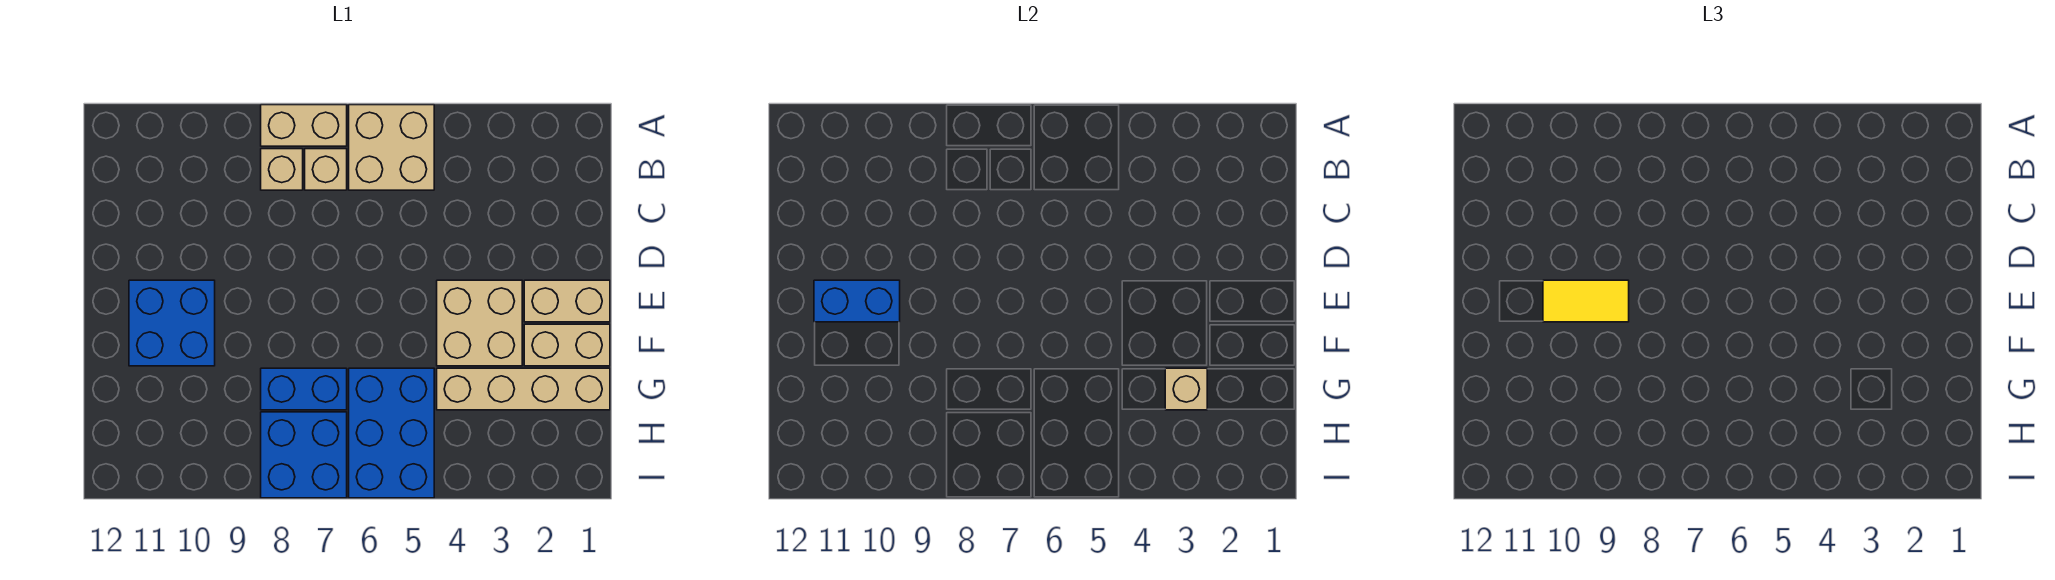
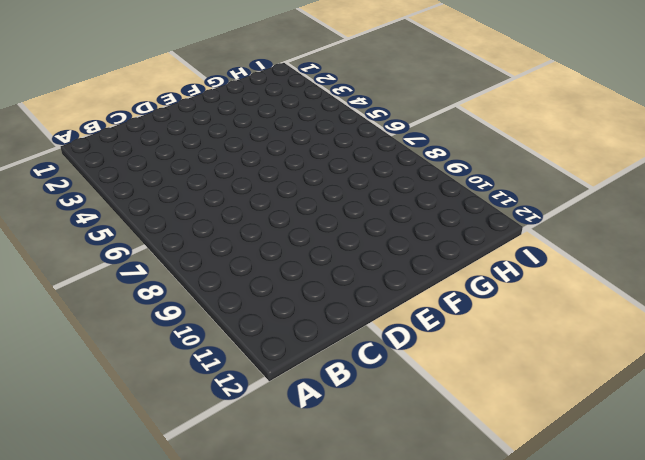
none -> tan 2x2 brick [349,105,434,190]
none -> tan 1x2 brick [261,105,347,146]
none -> tan 1x1 brick [305,149,347,190]

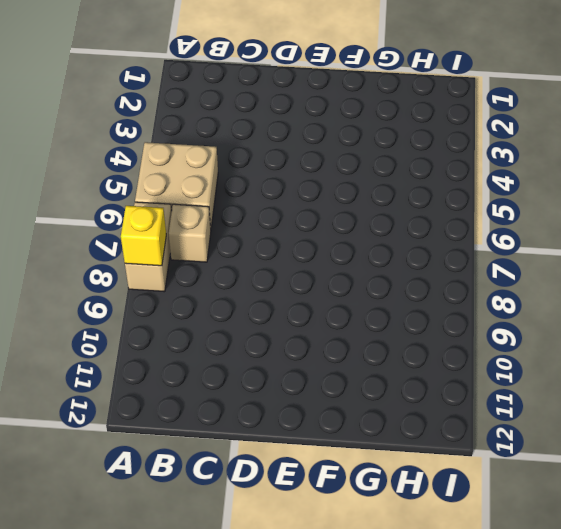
yellow 1x1 brick [121,206,166,266] -> none
none -> tan 1x1 brick [261,149,303,190]
none -> tan 1x2 brick [524,280,610,322]
none -> tan 2x2 brick [437,280,522,366]

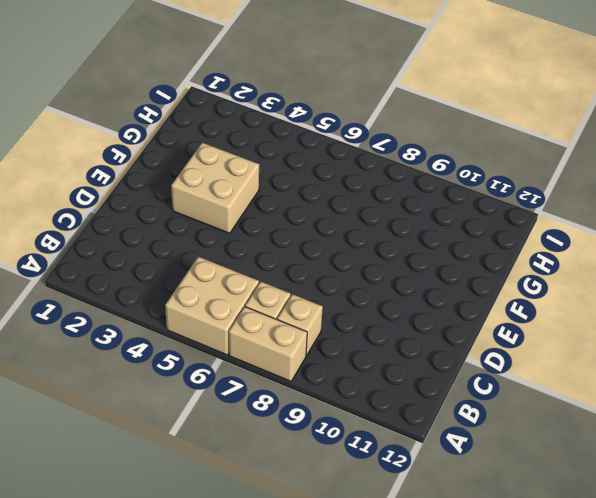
none -> tan 1x2 brick [524,280,610,322]
none -> blue 2x2 brick [129,280,215,366]
none -> tan 1x2 brick [524,324,610,366]

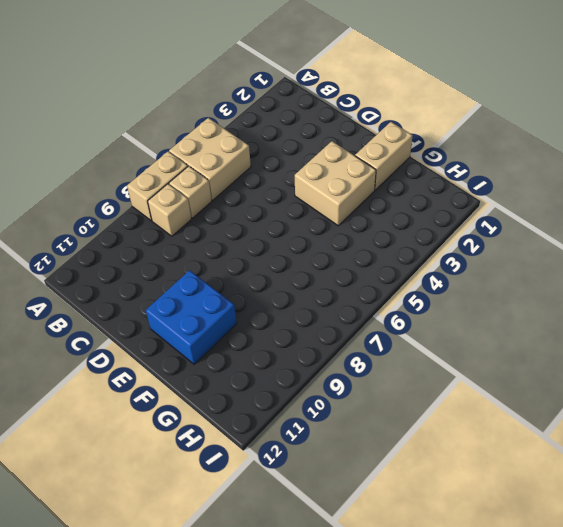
none -> tan 1x2 brick [524,280,610,322]
none -> tan 1x4 brick [437,368,610,410]
none -> blue 2x3 brick [349,368,434,498]

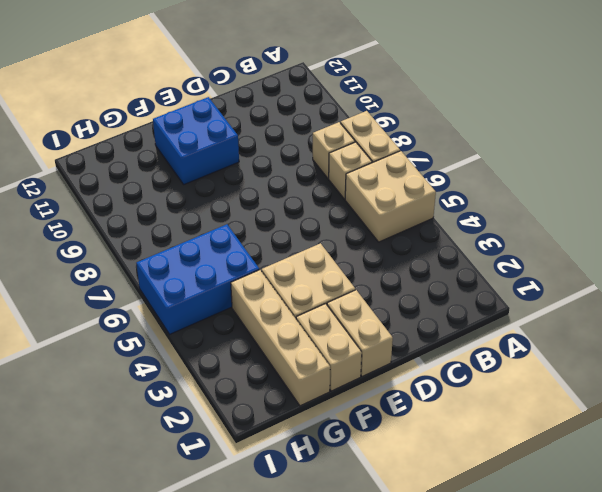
none -> blue 1x2 brick [261,368,347,410]
none -> blue 2x2 brick [261,412,347,498]
none -> blue 1x2 brick [814,280,900,322]

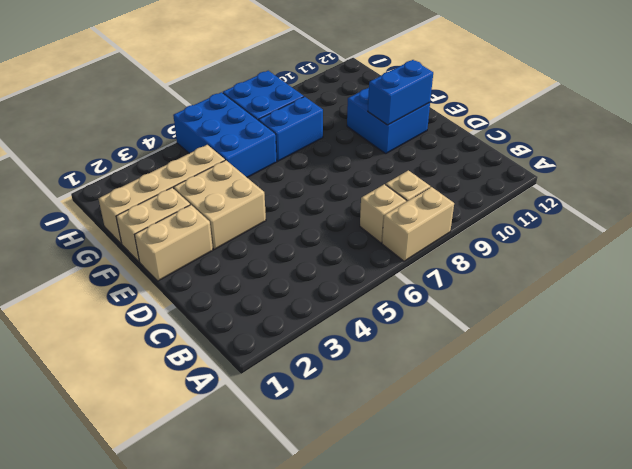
none -> tan 2x2 brick [349,105,434,190]
none -> tan 1x1 brick [1165,368,1207,410]
none -> yellow 1x2 tile [1543,280,1629,322]

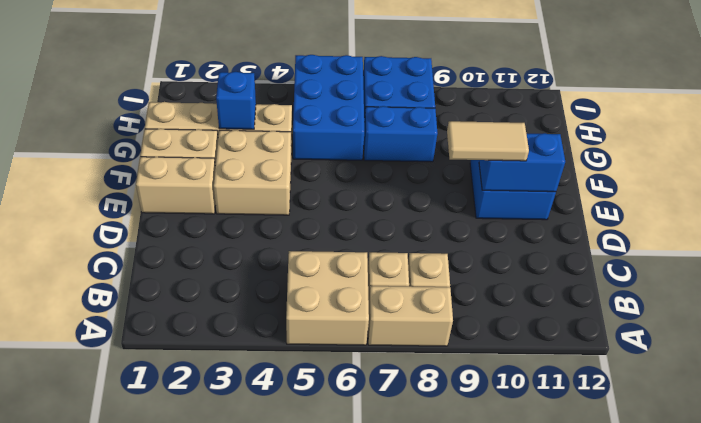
tan 1x2 tile [447,121,529,161] -> yellow 1x2 tile [1543,280,1629,322]
blue 1x1 brick [216,72,256,129] -> tan 1x1 brick [1165,368,1207,410]

